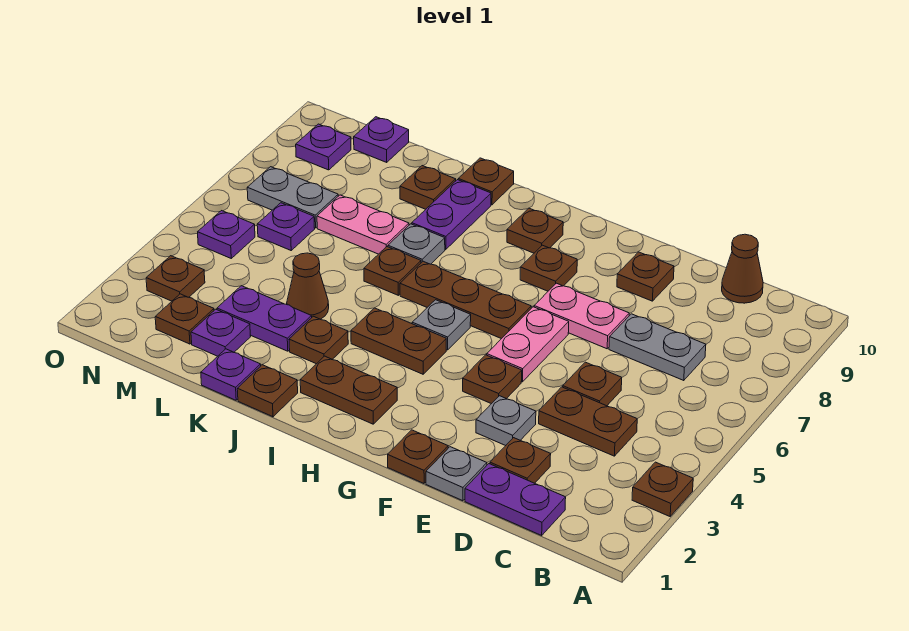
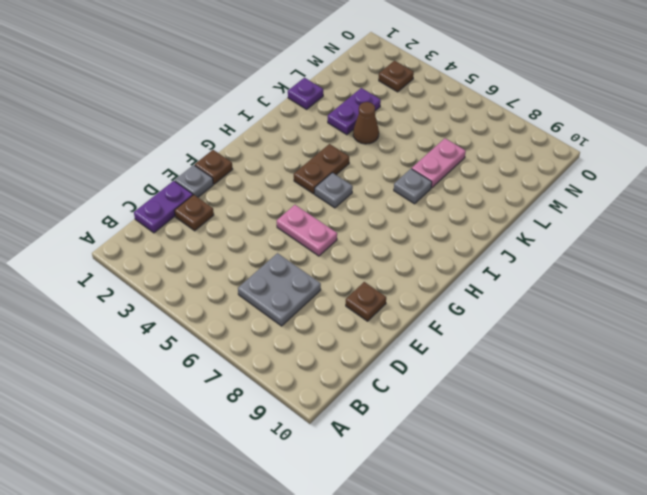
grey 2x2 plate [238,253,321,326] -> grey 1x2 plate [609,314,706,380]
none -> brown 1x1 plate [632,462,693,516]
none -> brown 1x2 plate [539,387,637,456]
none -> brown 1x1 cone [722,234,763,303]
none -> brown 1x1 plate [563,362,622,406]

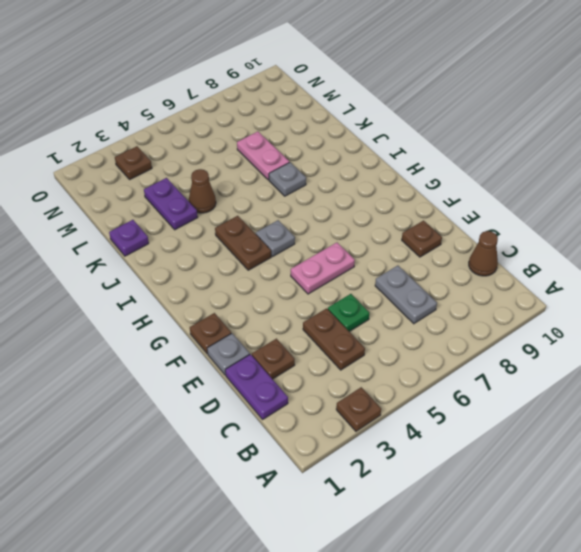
green 1x1 plate [328,294,369,332] -> brown 1x1 plate [563,362,622,406]
none -> grey 1x1 plate [476,396,536,446]
none -> pink 1x2 plate [534,283,629,349]
none -> brown 1x1 plate [463,355,522,404]
none -> brown 1x3 plate [400,261,531,339]

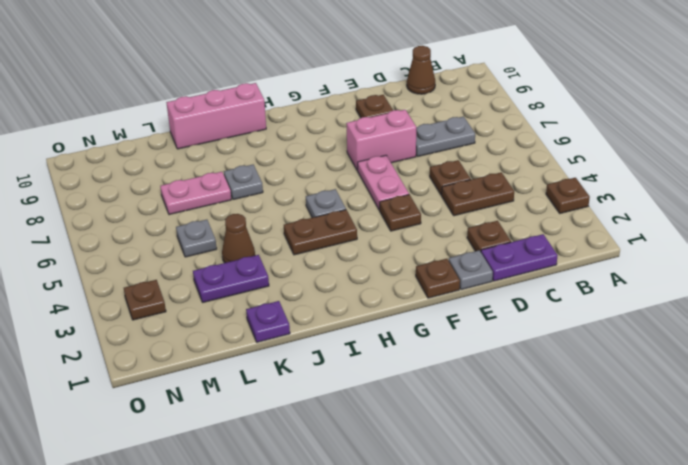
pink 1x2 brick [346,110,416,171] -> pink 1x2 plate [534,283,629,349]
pink 1x3 brick [166,83,266,149] -> brown 1x1 plate [458,158,514,205]
grey 1x1 plate [176,220,217,257] -> grey 1x1 plate moved to [476,396,536,446]
none -> brown 1x3 plate [400,261,531,339]
none -> brown 1x1 plate [520,245,577,291]
none -> brown 1x2 plate [300,356,397,424]
none -> brown 1x1 plate [507,208,563,253]

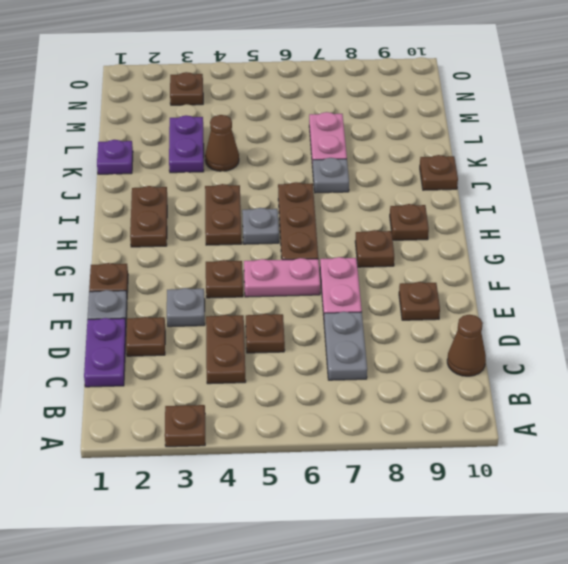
none -> brown 1x1 plate [237,365,298,417]
none -> brown 1x1 plate [289,316,348,364]
none -> brown 1x1 plate [364,247,421,295]
none -> purple 1x2 plate [412,180,491,249]

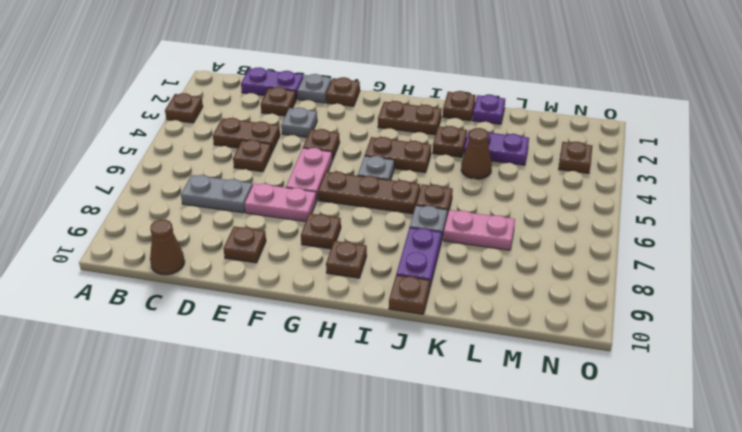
none -> brown 1x1 plate [400,166,456,209]
none -> purple 1x1 plate [191,309,250,356]
none -> brown 1x1 plate [155,294,214,344]
none -> purple 1x1 plate [257,203,315,250]

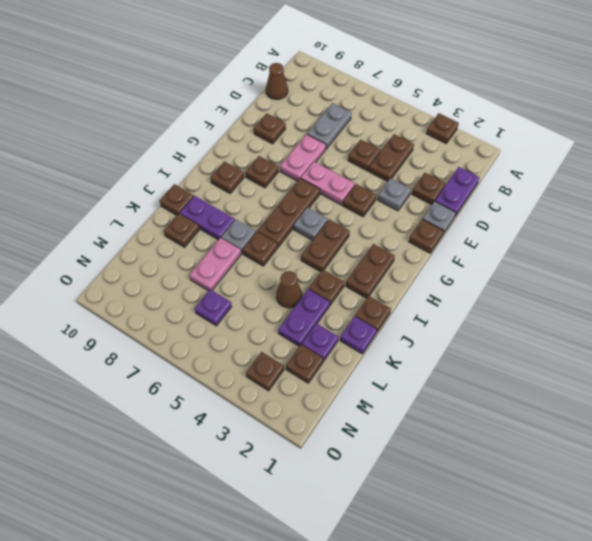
none -> grey 1x2 plate [247,167,338,228]
none -> purple 1x1 plate [354,117,409,162]
none -> purple 1x1 plate [198,211,255,258]
none -> purple 1x1 plate [296,124,351,170]

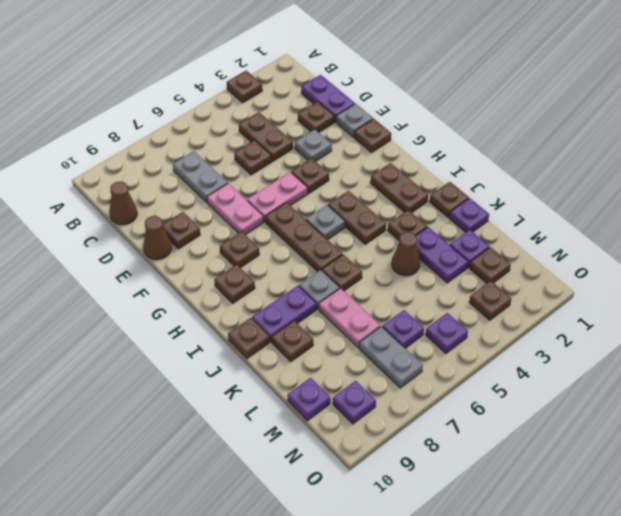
brown 1x1 cone [143,216,172,260] -> none

